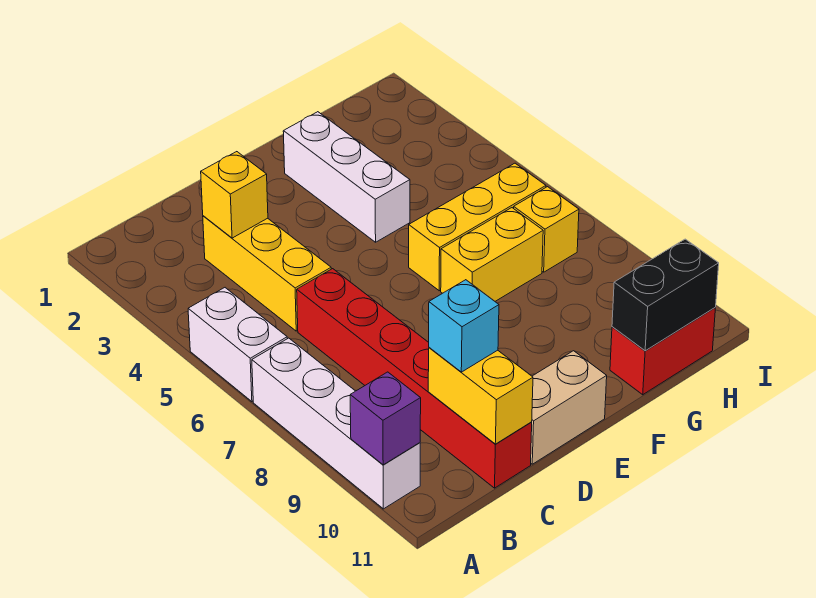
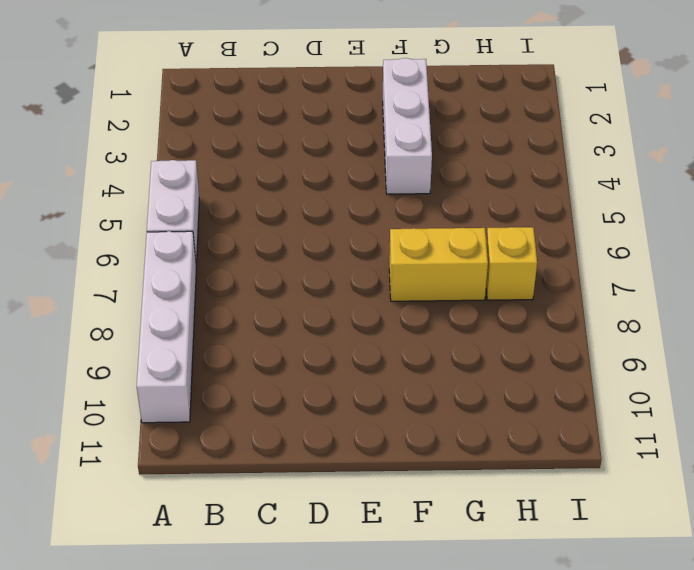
none -> yellow 1x3 brick [203,216,331,331]
none -> red 1x6 brick [297,269,532,488]
none -> tan 1x2 brick [531,351,607,464]

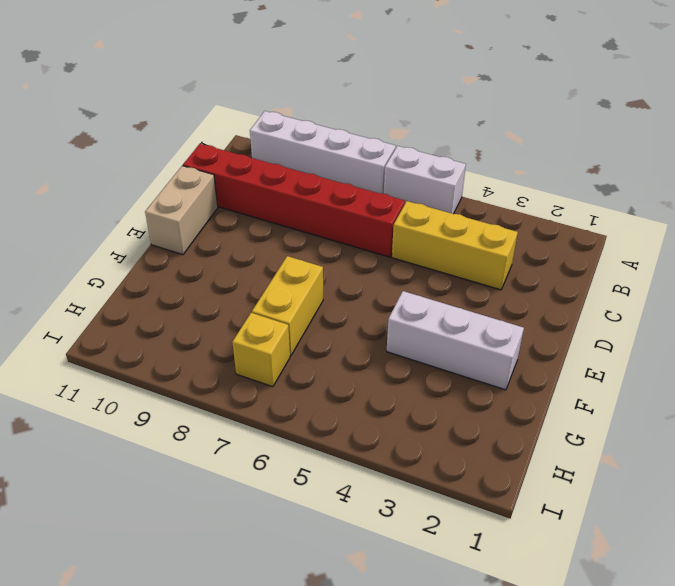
none -> yellow 1x3 brick [409,163,546,291]
none -> red 1x2 brick [610,308,715,395]
none -> purple 1x1 brick [350,372,421,465]

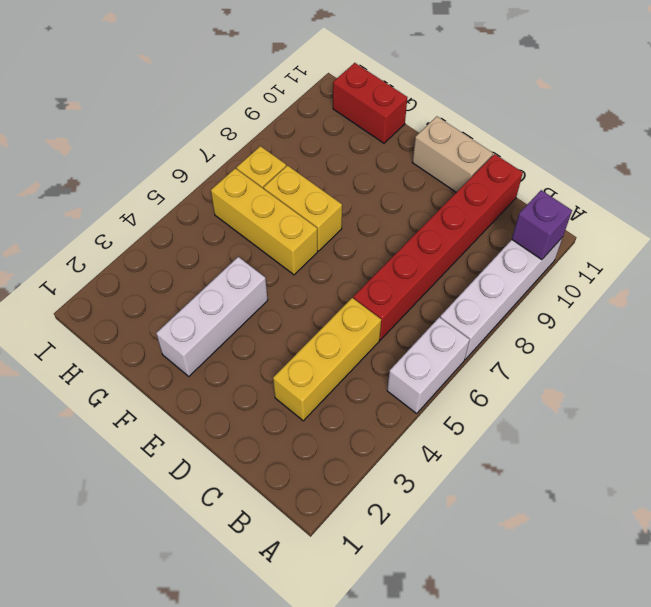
none -> yellow 1x1 brick [201,152,268,238]
none -> yellow 1x2 brick [428,348,533,444]
none -> black 1x2 brick [612,239,719,351]

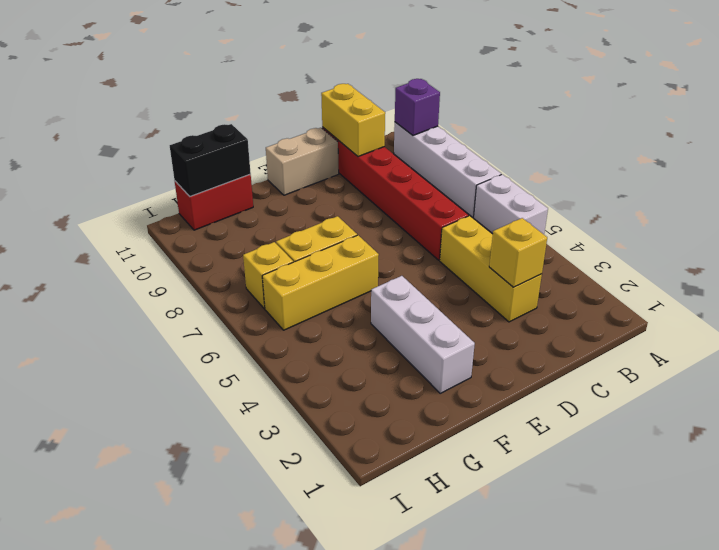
none -> cyan 1x1 brick [429,280,499,372]

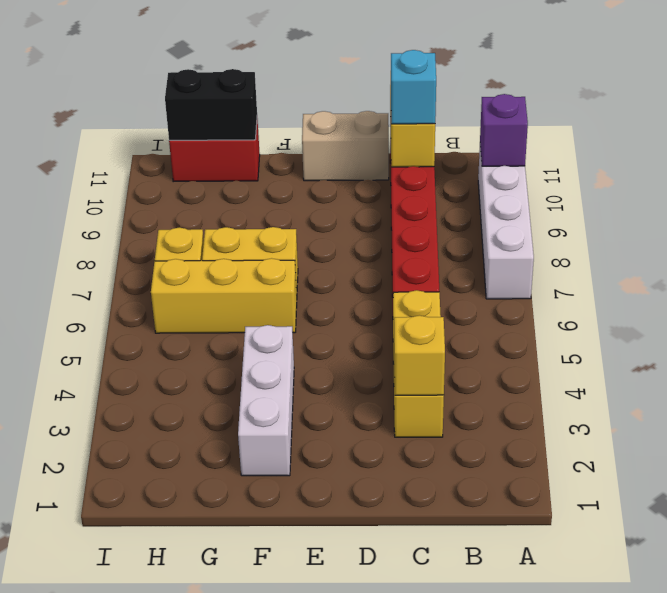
none -> white 1x2 brick [188,288,287,402]

